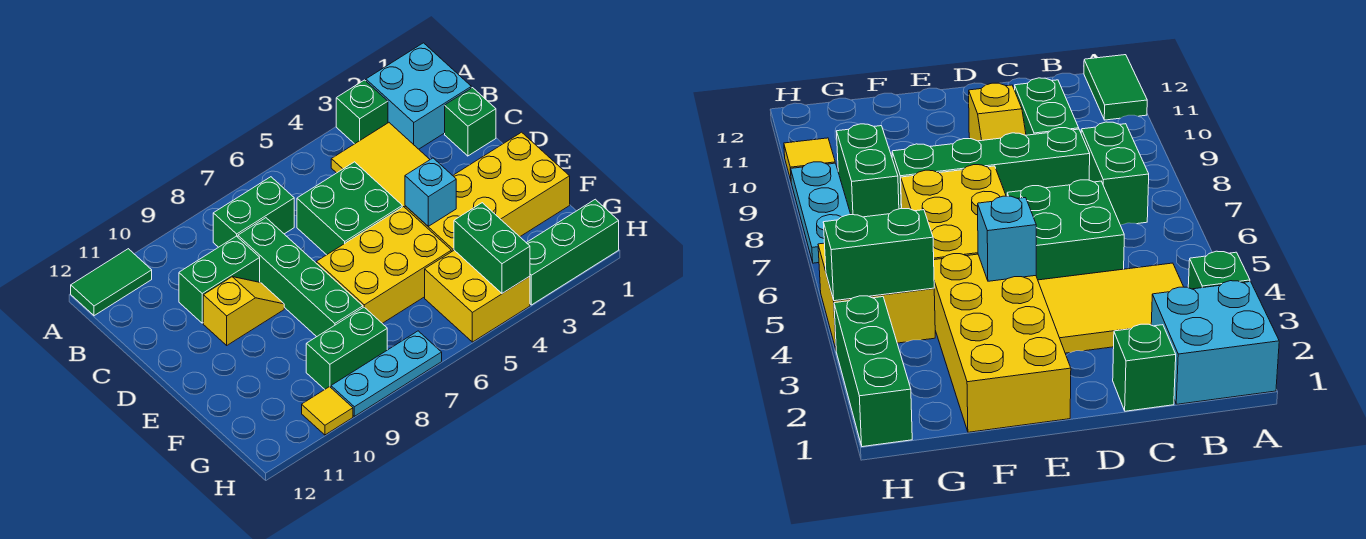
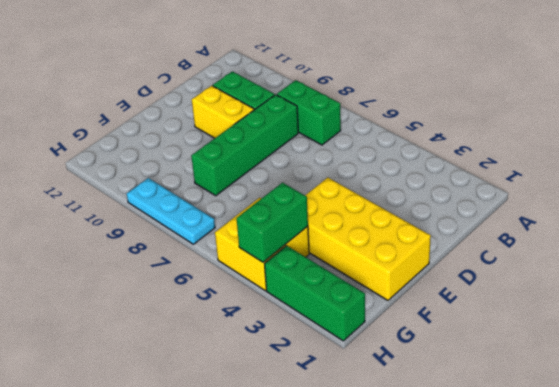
yellow 1x2 brick [192,86,254,138] -> yellow 1x2 slope [203,277,284,345]
none -> cyan 2x2 brick [366,43,471,149]
none -> green 1x1 brick [336,80,388,144]
none -> green 1x2 tile [71,249,152,316]

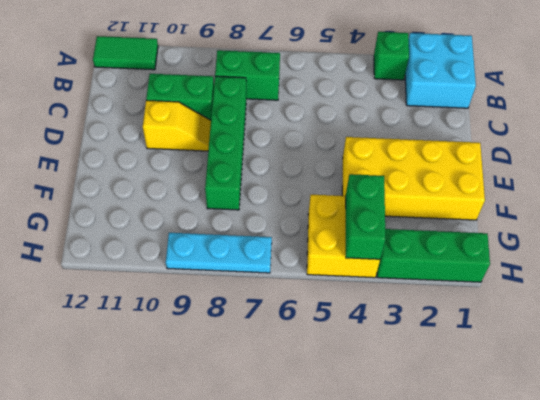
none -> yellow 2x3 tile [331,123,430,207]
none -> green 1x1 brick [445,88,496,156]
none -> green 2x2 brick [297,162,402,255]

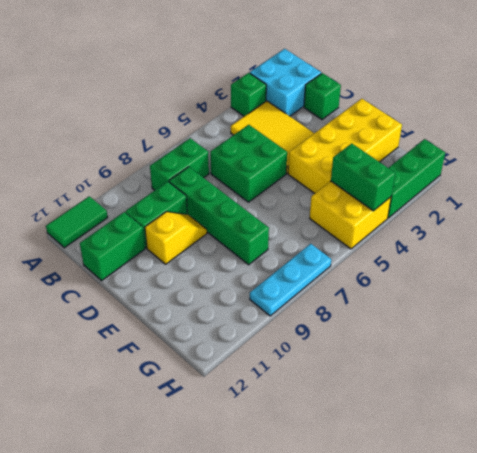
green 1x2 brick [80,212,145,281] -> green 1x2 brick moved to [306,307,387,389]
none -> yellow 2x3 brick [316,207,451,323]
none -> yellow 1x1 tile [302,387,353,435]
none -> cyan 1x1 brick [405,158,456,226]

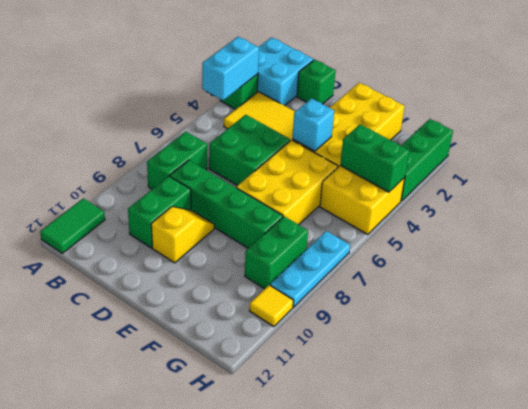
cyan 1x2 brick [202,37,259,100] -> none

